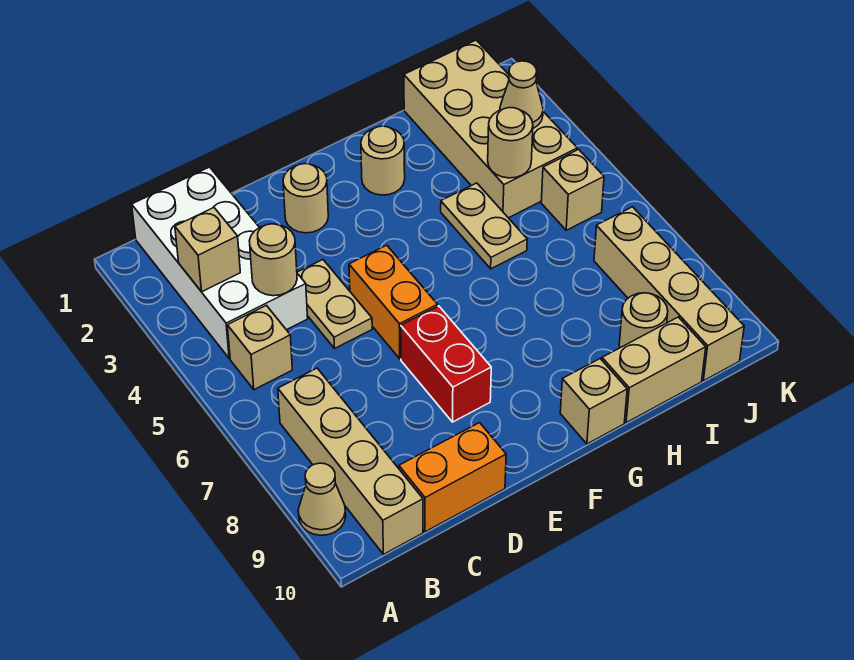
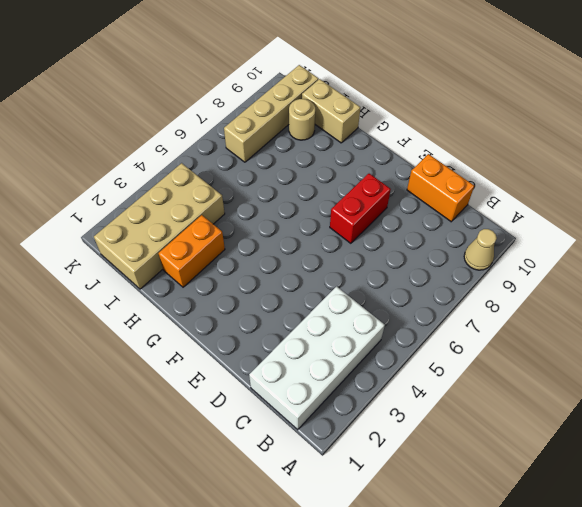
orange 1x2 brick [159,215,225,287] -> orange 1x2 brick moved to [349,245,438,359]
none -> tan 1x1 brick [227,305,292,390]
none -> tan 1x4 brick [278,368,423,554]
none -> tan 1x2 plate [297,260,372,348]

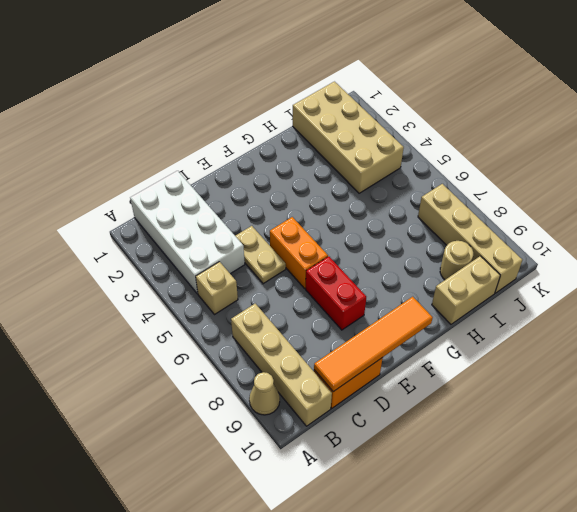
orange 1x4 tile [314,297,433,392] -> none
none -> tan 1x1 round brick [283,164,328,233]
none -> tan 1x1 round brick [361,126,405,195]
none -> tan 1x1 brick [560,359,627,444]

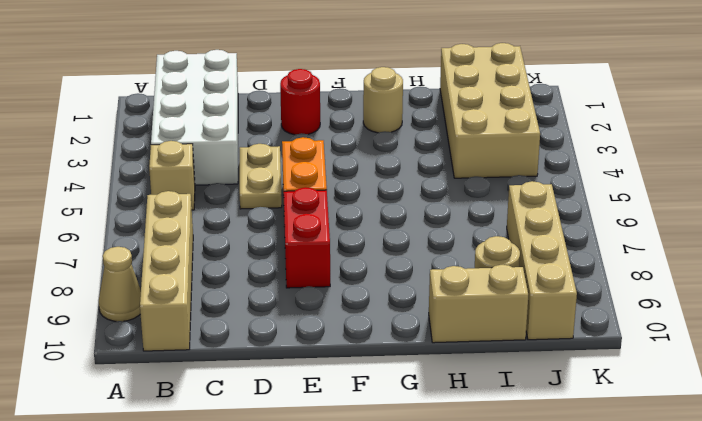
red 1x1 round brick [280,69,320,135] -> tan 1x1 round brick [283,164,328,233]
none -> orange 1x2 brick [399,423,506,532]
none -> tan 1x1 brick [560,359,627,444]
none -> tan 1x2 plate [441,183,527,269]

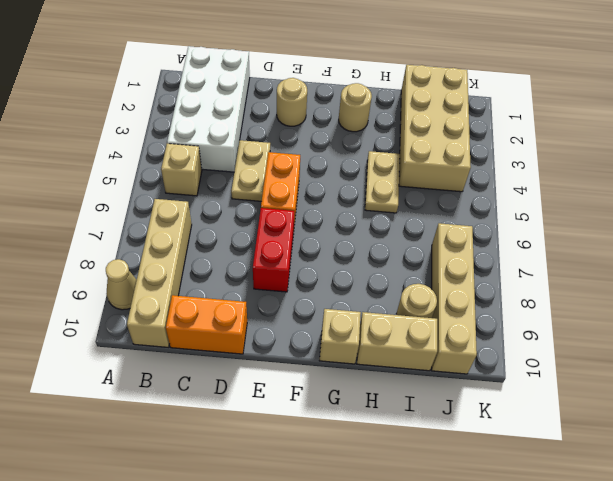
none -> tan 1x1 brick [541,149,604,230]
none -> tan 1x1 brick [175,208,240,292]
none -> tan 1x1 round brick [249,224,297,296]

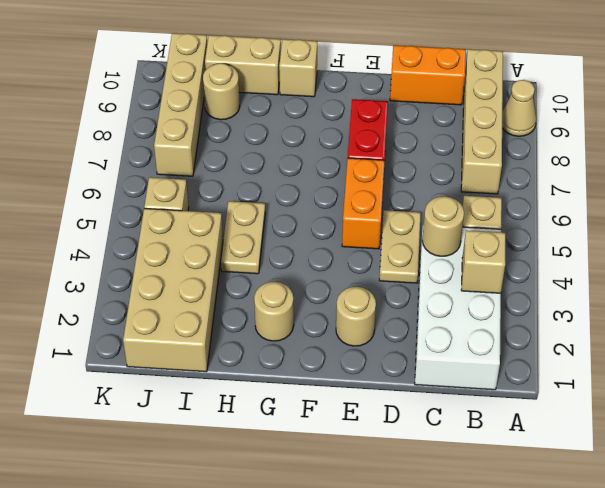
none -> tan 1x1 round brick [488,108,533,178]
none -> tan 1x1 cone [500,61,543,128]

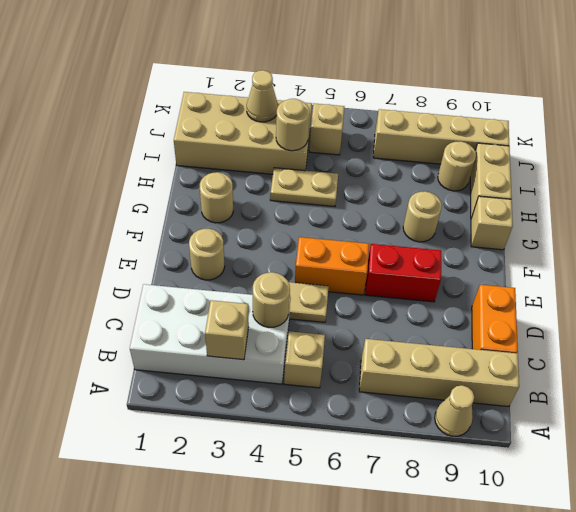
tan 1x1 round brick [403,191,442,242] -> none

